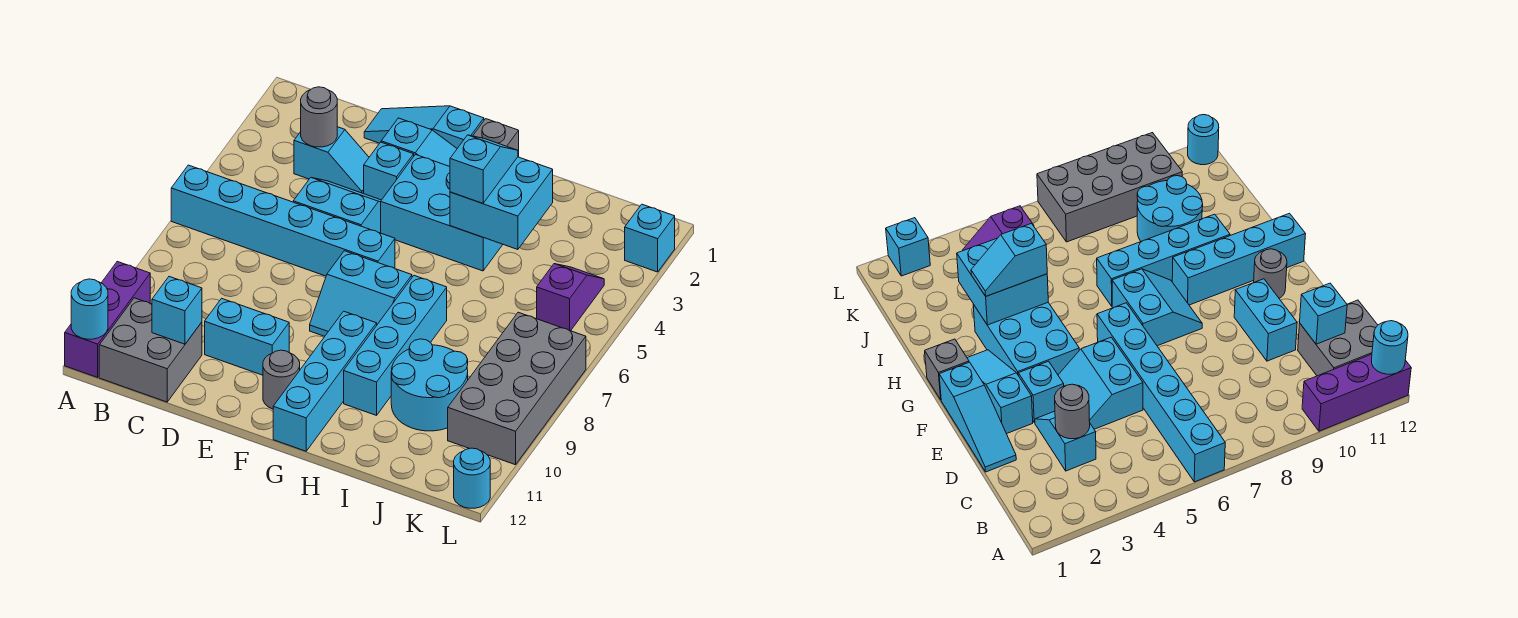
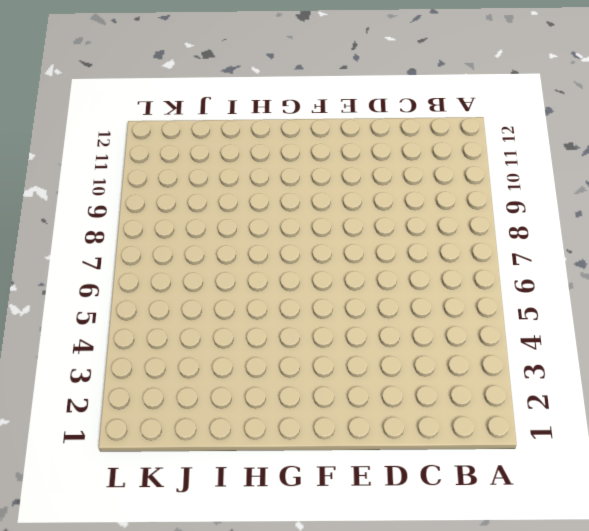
none -> cyan 1x6 brick [171,165,395,276]
none -> purple 1x3 brick [65,262,150,377]
none -> grey 2x2 brick [99,298,202,402]

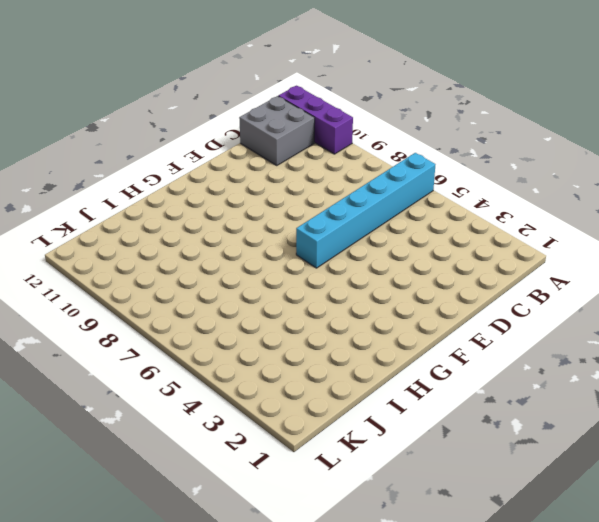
none -> cyan 1x2 slope [294,127,369,194]
none -> cyan 1x3 slope [364,106,484,148]
none -> cyan 2x2 slope [293,178,381,233]

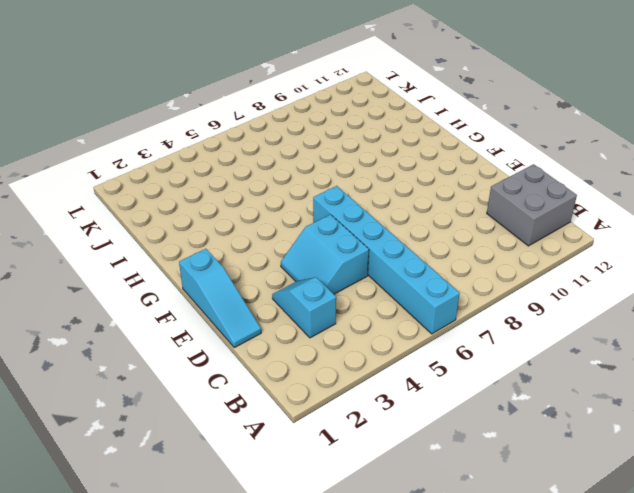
none -> purple 1x3 brick [65,262,150,377]
none -> cyan 1x2 brick [205,298,289,375]
none -> cyan 1x3 slope [381,118,457,166]

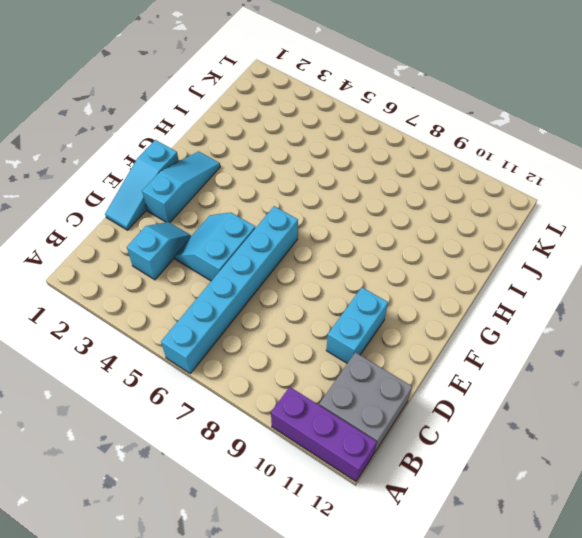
none -> cyan 1x1 brick [364,142,414,200]
none -> cyan 2x3 brick [381,155,503,271]
none -> cyan 2x2 slope [310,251,412,336]

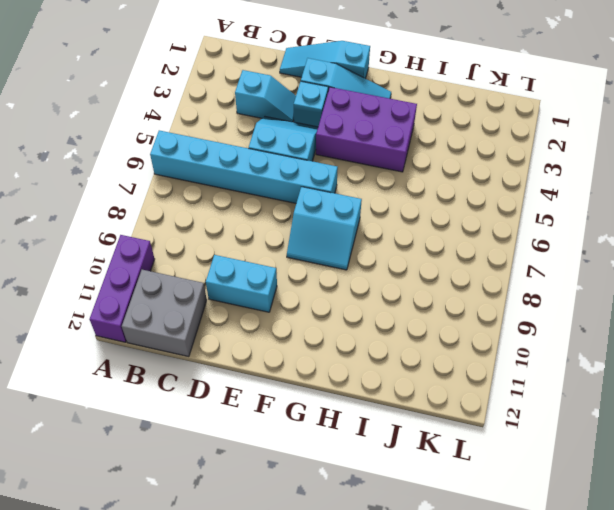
purple 2x3 brick [316,87,417,172] -> cyan 2x3 brick [381,155,503,271]
none -> grey 1x1 round brick [263,350,300,409]
none -> grey 1x1 brick [473,119,519,157]
none -> cyan 1x4 brick [273,311,377,451]

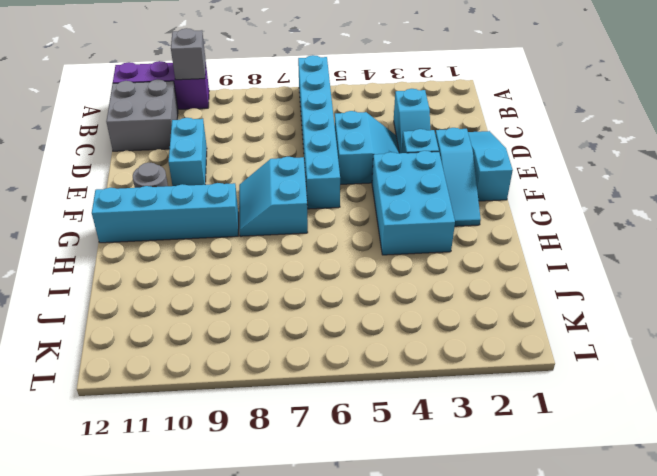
grey 1x1 brick [171,28,206,80] -> grey 1x1 brick moved to [473,119,519,157]
none -> cyan 1x4 brick [344,276,447,415]
none -> cyan 2x2 round brick [391,339,468,431]
none -> purple 1x2 slope [537,264,604,331]

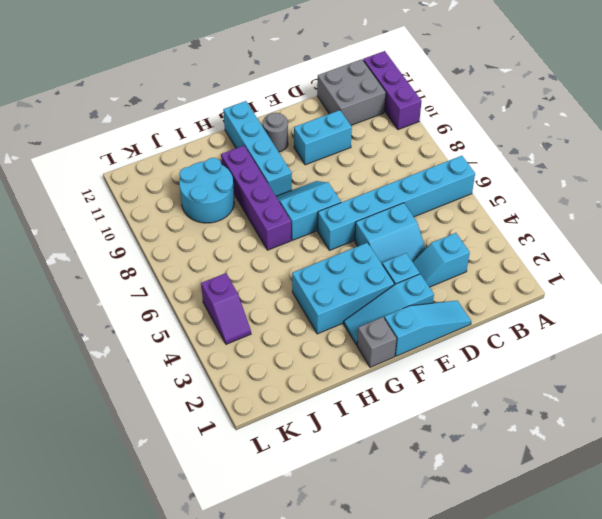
purple 1x4 brick [221,146,291,250] -> cyan 1x4 brick [344,276,447,415]
none -> grey 2x4 brick [448,312,586,465]
none -> cyan 1x1 brick [625,204,675,272]
none -> cyan 1x1 round brick [454,448,490,508]

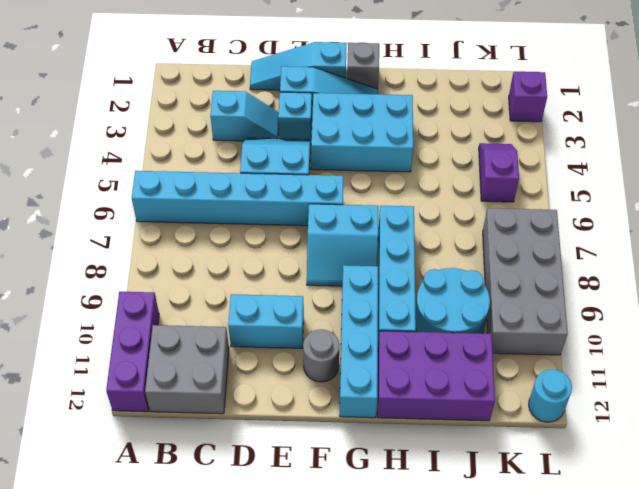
purple 2x3 brick [377,331,495,421] -> none
purple 1x1 brick [509,72,547,122] -> cyan 1x1 brick [625,204,675,272]
none -> cyan 1x1 round brick [71,279,108,339]
none -> grey 1x1 round brick [301,87,337,147]
none -> cyan 1x1 brick [152,277,202,344]

